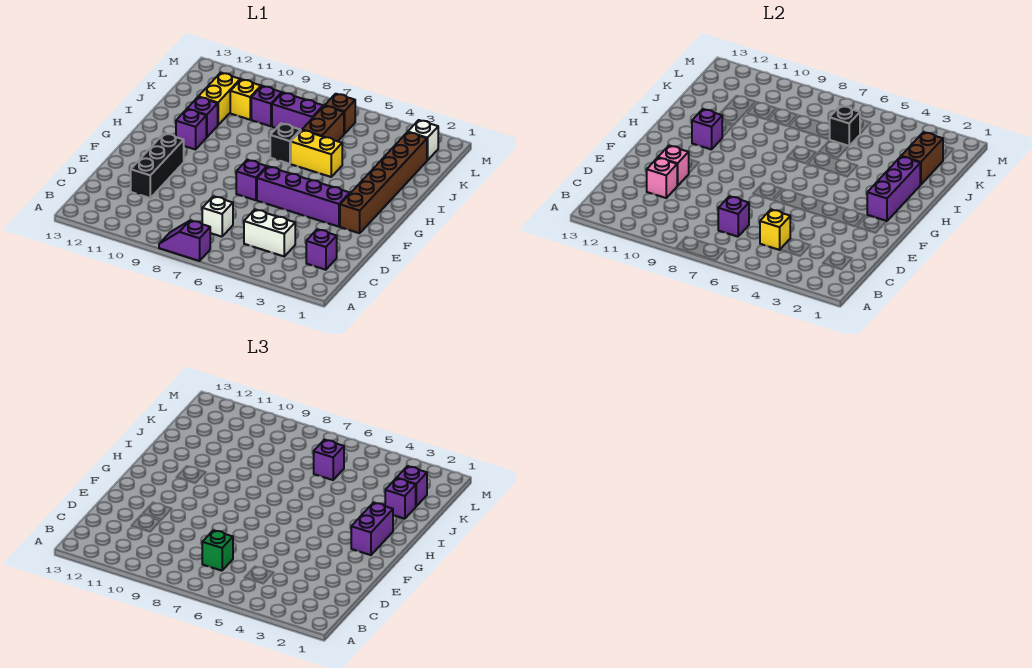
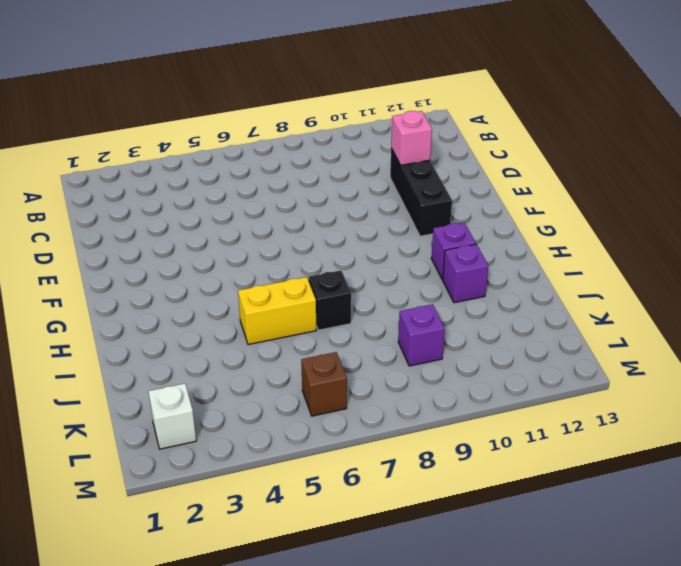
none -> purple 1x2 slope [159,220,210,261]
none -> purple 1x1 brick [306,229,337,270]
none -> white 1x2 brick [244,210,295,256]
none -> white 1x1 brick [202,196,233,237]

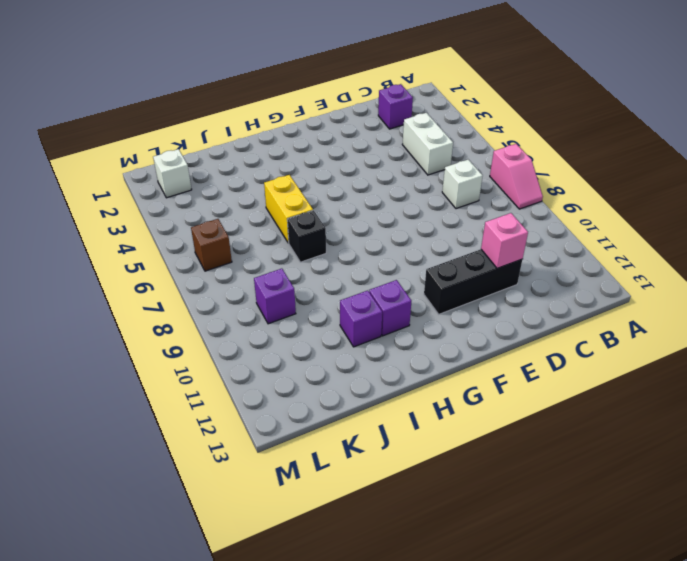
pink 1x2 slope [490,144,543,209] -> purple 1x2 slope [159,220,210,261]
none -> brown 1x6 brick [340,132,427,233]
none -> purple 1x4 brick [257,167,350,227]
none -> purple 1x1 brick [236,160,267,200]
none -> brown 1x2 brick [302,106,344,141]

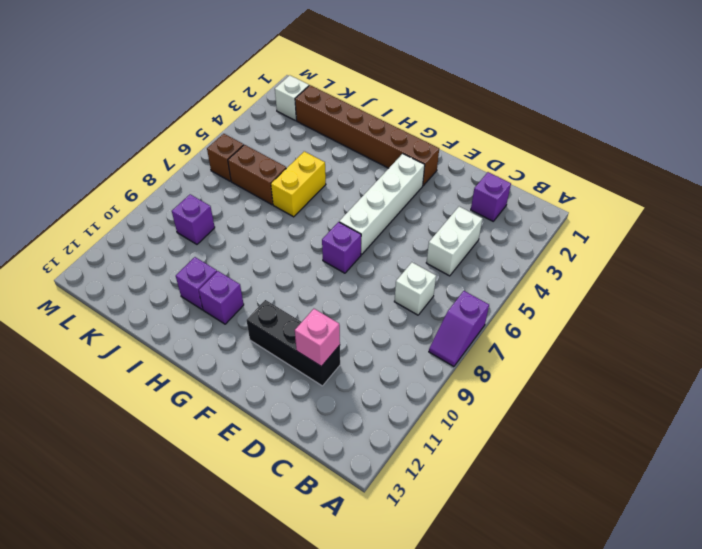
white 1x4 brick [339,154,425,255] -> purple 1x4 brick [257,167,350,227]
none -> black 1x1 brick [270,124,301,164]
none -> yellow 1x2 brick [198,73,240,125]
none -> purple 1x2 brick [272,93,323,130]
none -> yellow 1x1 brick [230,79,261,120]

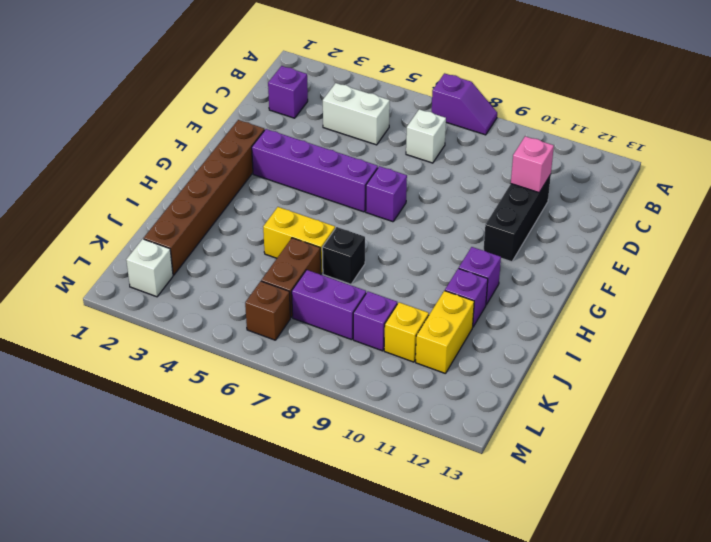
none -> yellow 1x1 brick [760,210,790,250]
none -> purple 1x1 brick [718,196,749,237]
none -> pink 1x1 brick [658,146,689,186]
none -> purple 1x3 brick [867,157,920,221]

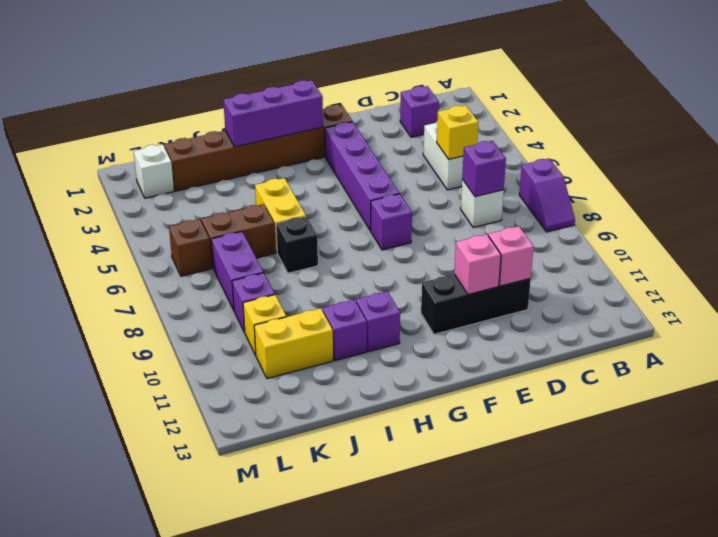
none -> purple 1x1 brick [692,109,723,150]
none -> brown 1x2 brick [901,132,943,185]
none -> black 1x1 brick [830,106,860,146]
none -> green 1x1 brick [202,530,233,571]

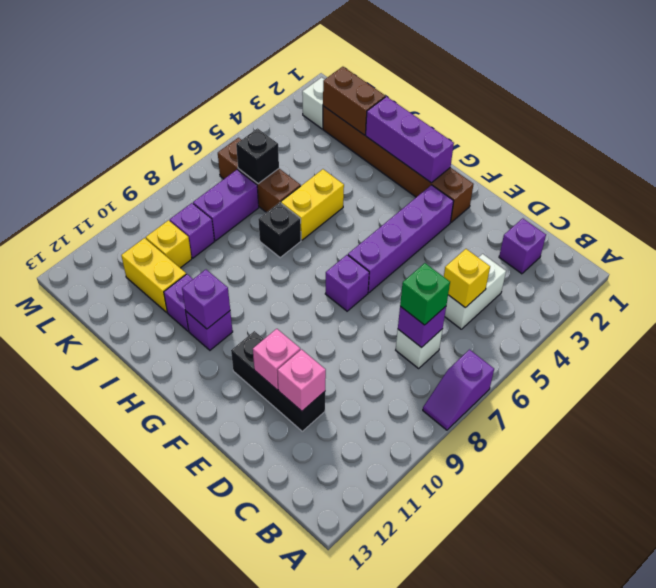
none -> purple 1x2 brick [351,503,393,555]
none -> purple 1x1 brick [385,478,416,519]
none -> purple 1x1 brick [397,466,427,506]
none -> purple 1x1 brick [314,440,344,480]

